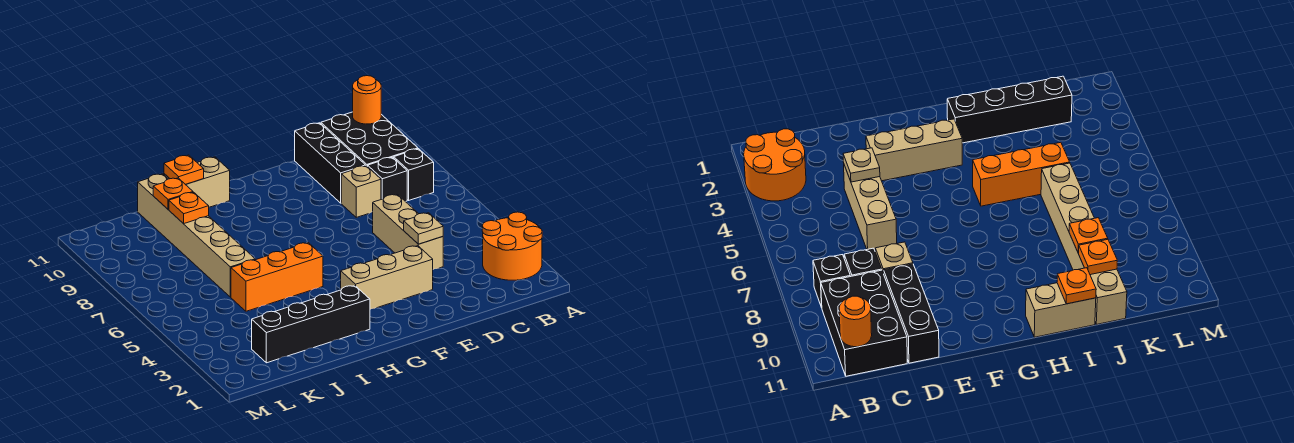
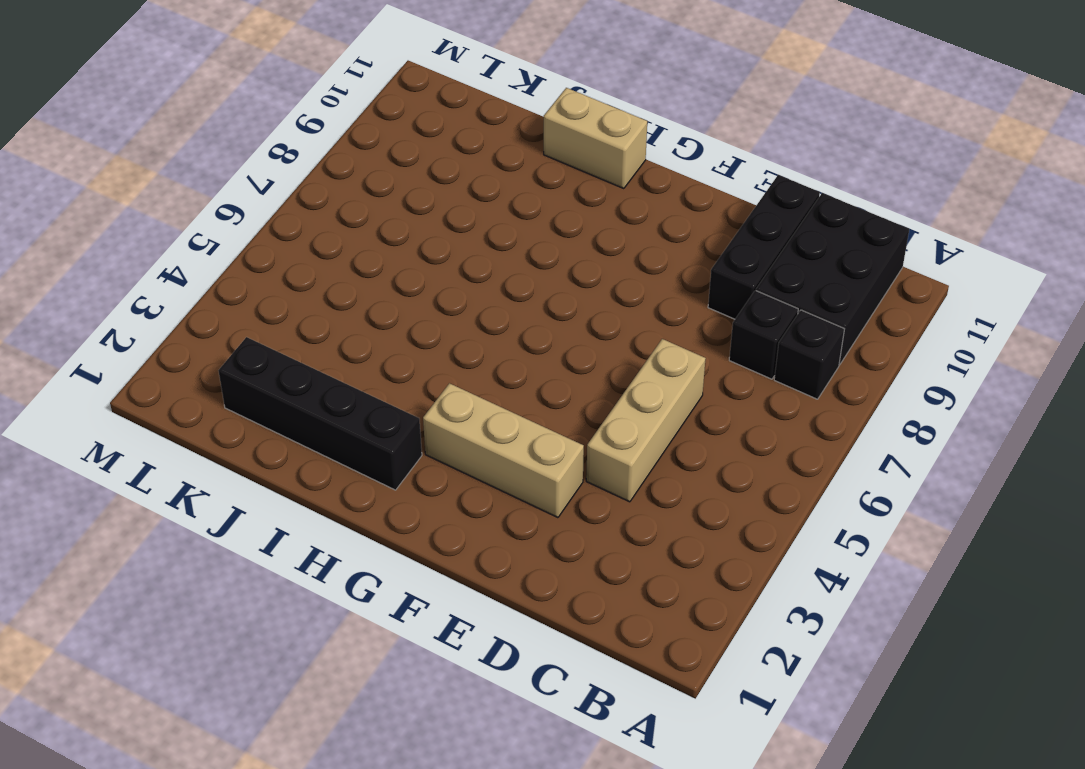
none -> orange 2x2 round brick [482,212,542,280]
none -> tan 1x1 brick [341,166,381,217]
none -> orange 1x3 brick [231,243,323,311]

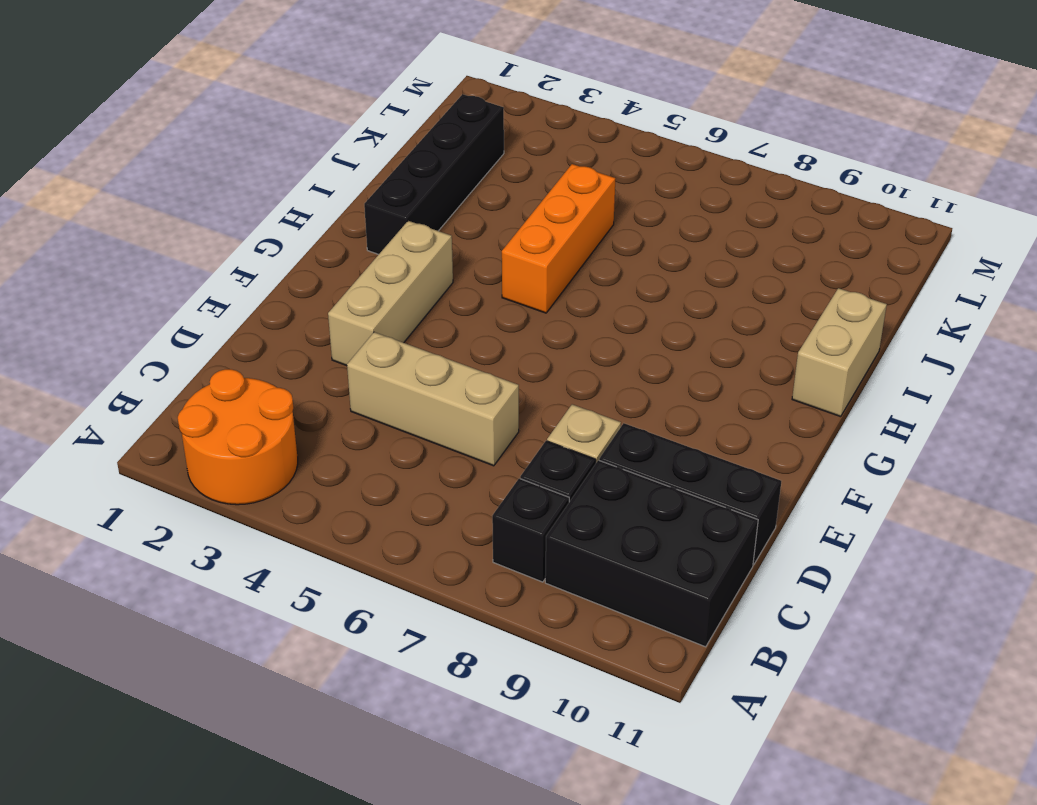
none -> tan 1x6 brick [138,174,255,297]
none -> orange 1x1 round brick [353,76,381,124]
none -> tan 1x1 plate [404,213,443,244]

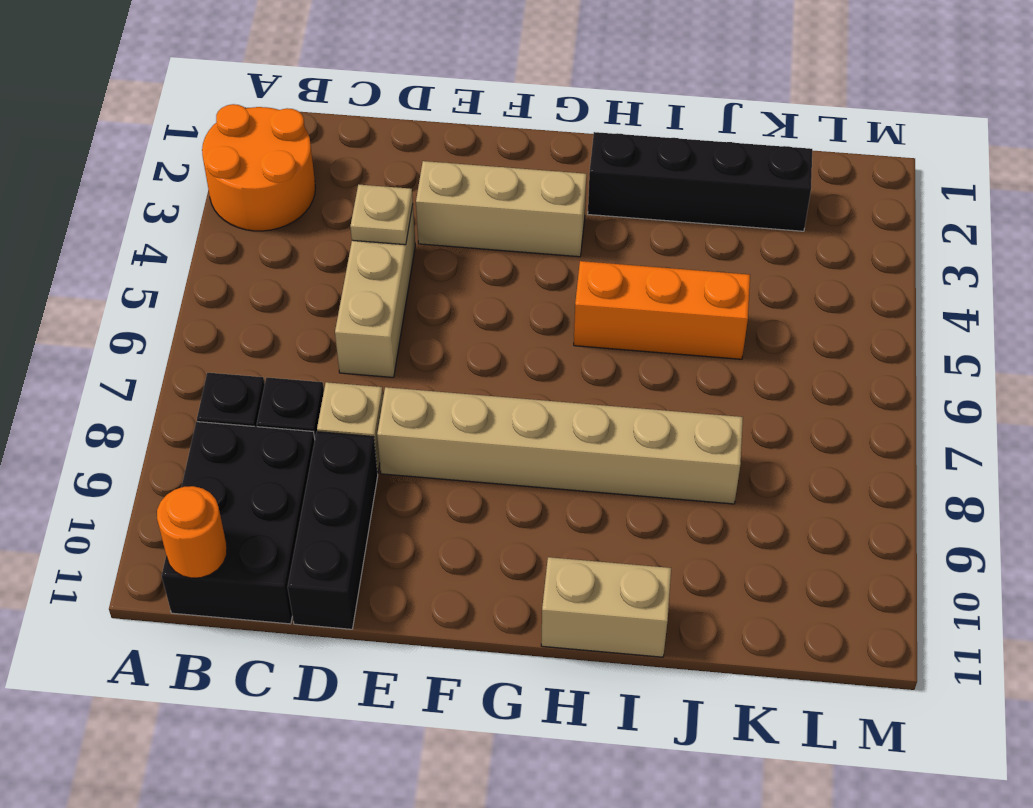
tan 1x6 brick [377,387,743,504] -> tan 1x6 brick turned to [138,174,255,297]
none -> orange 1x1 plate [164,155,204,184]
none -> orange 1x1 plate [169,192,209,224]
none -> orange 1x1 plate [153,178,193,209]

